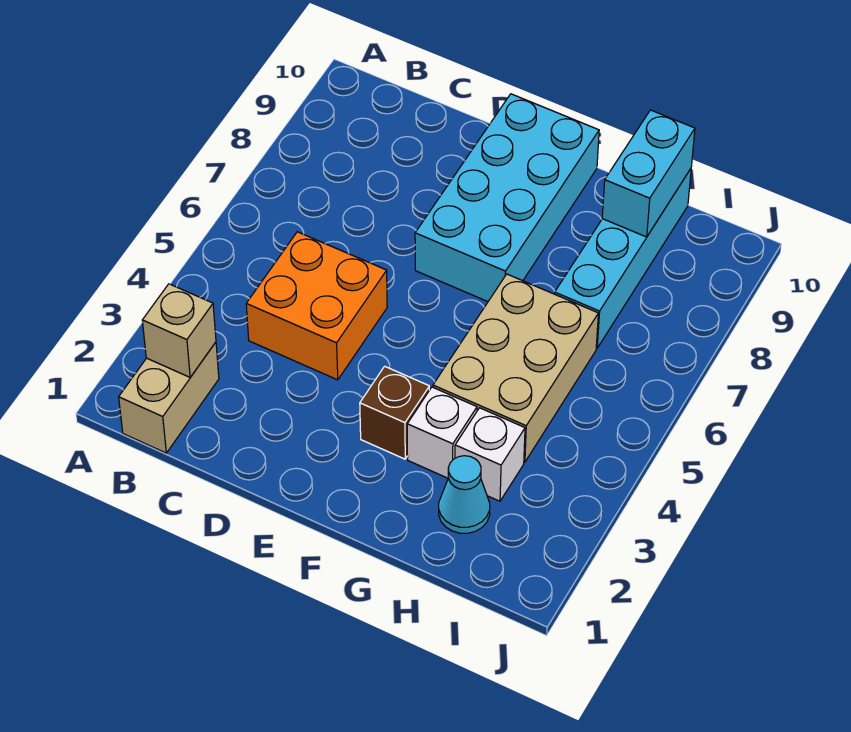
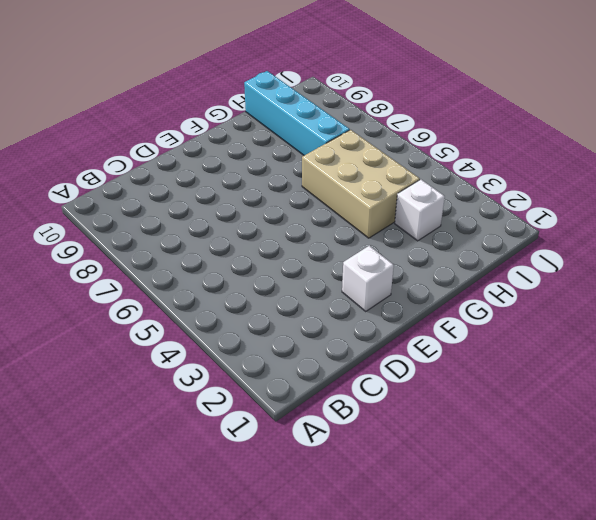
white 1x1 brick [342,246,394,311] -> white 1x1 brick moved to [407,387,477,478]
none -> tan 1x2 brick [119,342,219,453]
none -> orange 2x2 brick [246,232,387,380]

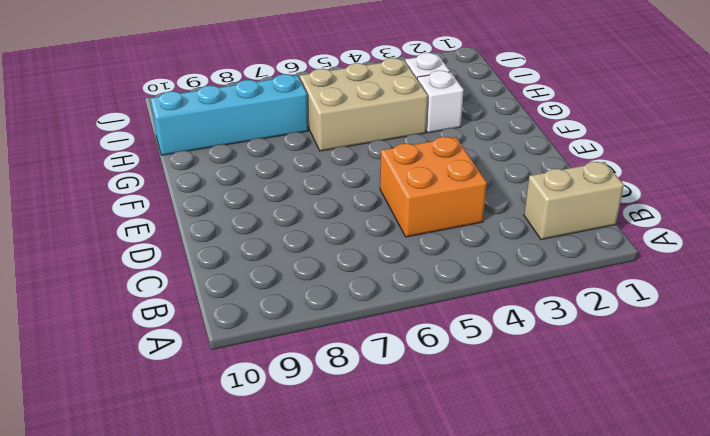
none -> cyan 2x4 brick [415,94,599,302]
none -> brown 1x1 brick [360,366,429,459]

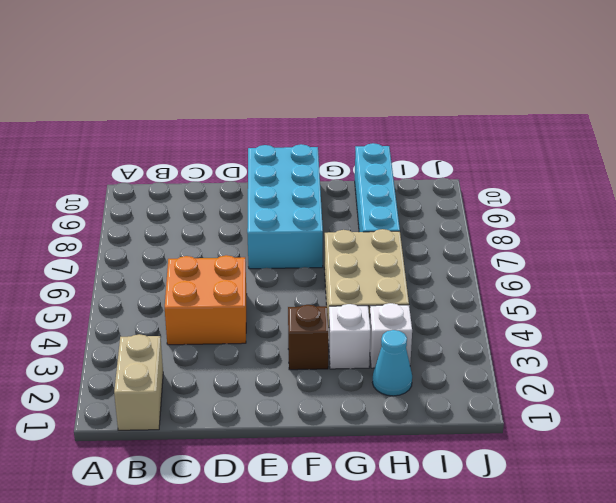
none -> tan 1x1 brick [142,284,216,377]
none -> cyan 1x2 brick [602,110,695,237]

